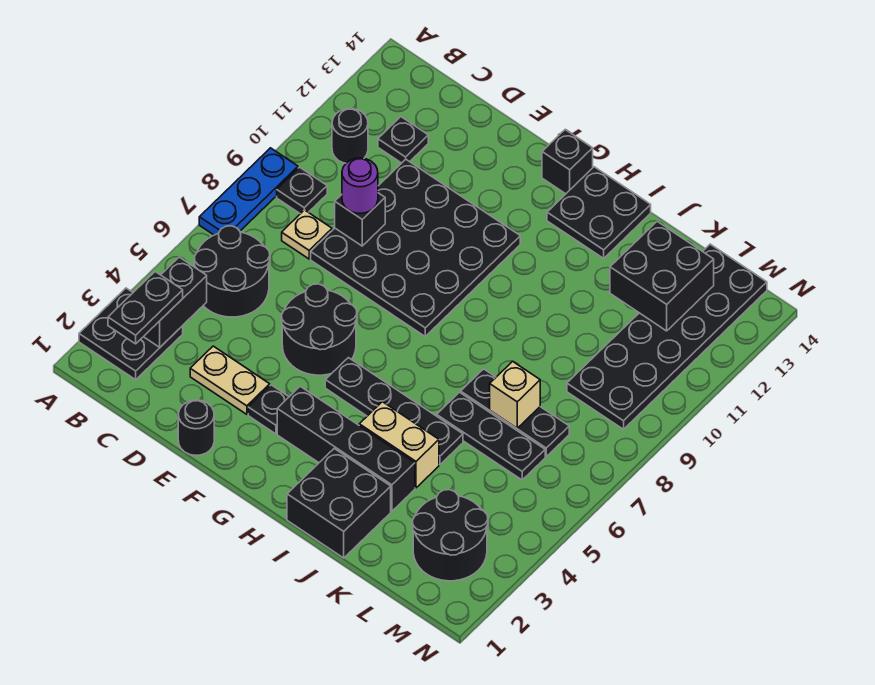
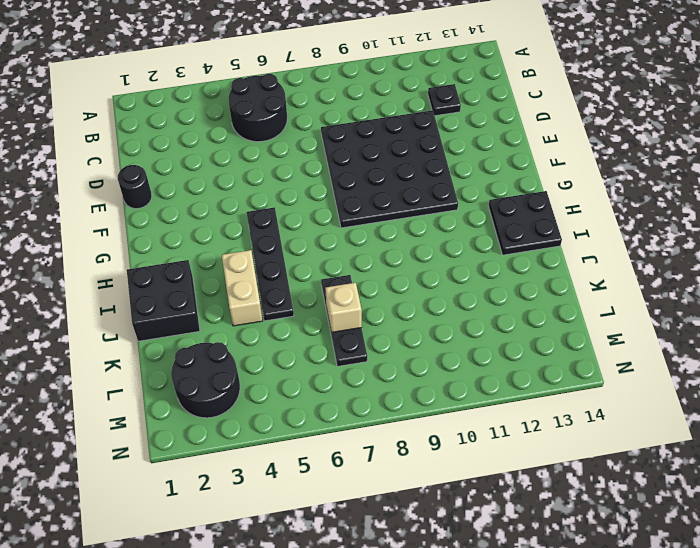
none -> black 2x2 plate [79,288,183,380]
none -> blue 1x3 plate [199,148,298,235]
none -> black 1x1 plate [277,167,327,214]

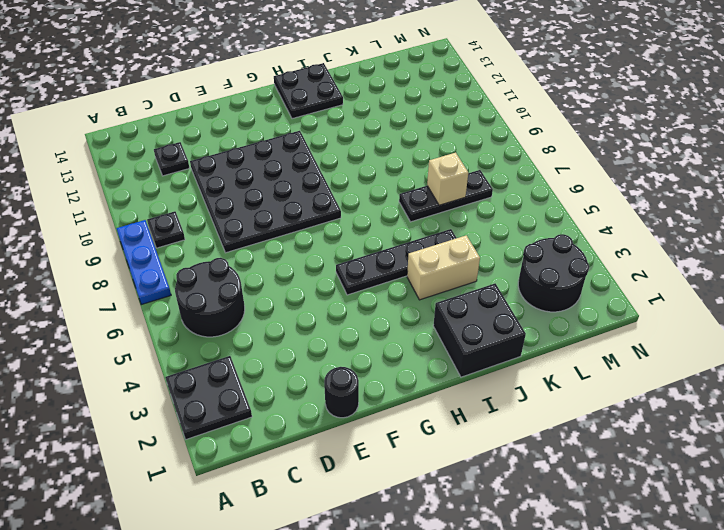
none -> black 1x1 round brick [332,109,368,163]
none -> tan 1x1 plate [282,210,332,259]
none -> tan 1x2 plate [190,346,270,414]

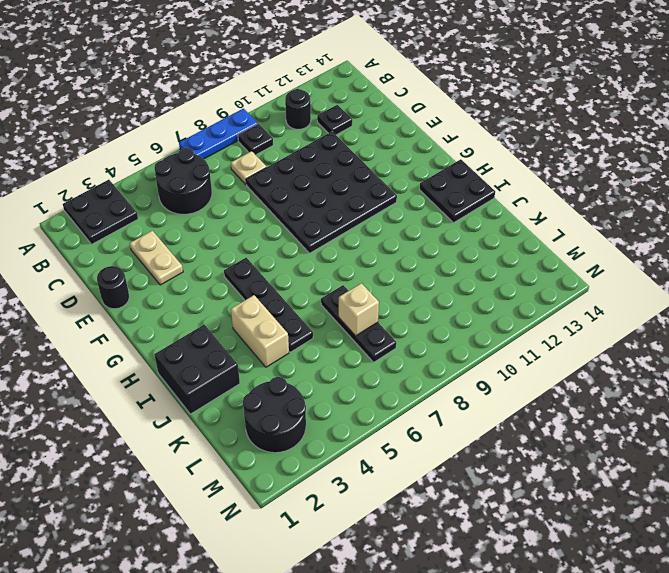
none -> black 2x2 round brick [281,284,357,375]
none -> black 1x1 plate [248,385,289,434]
none -> black 1x4 brick [277,386,415,511]

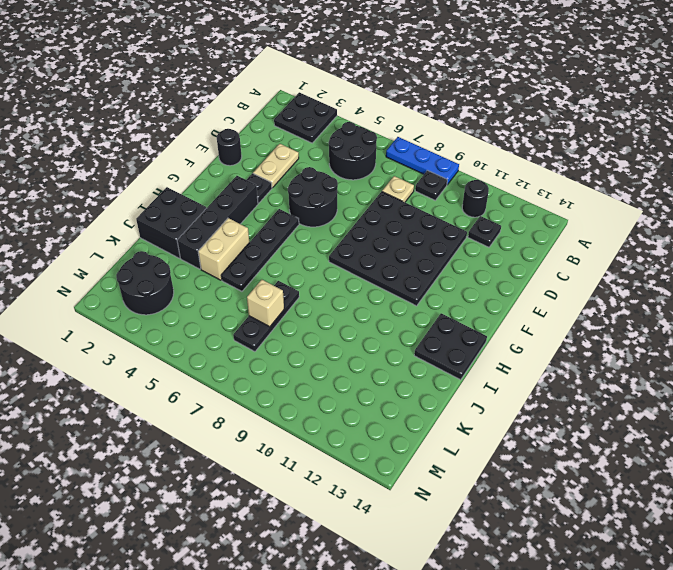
none -> black 1x1 brick [542,130,593,194]
none -> black 1x3 plate [437,392,545,480]
none -> black 2x6 plate [567,244,767,429]

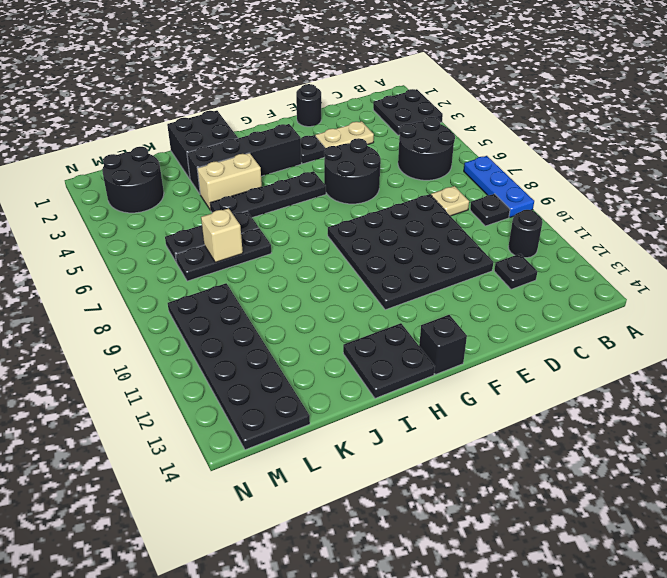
none -> black 1x2 brick [144,257,207,347]
none -> black 1x1 brick [335,193,385,246]
none -> black 2x2 brick [610,221,714,331]

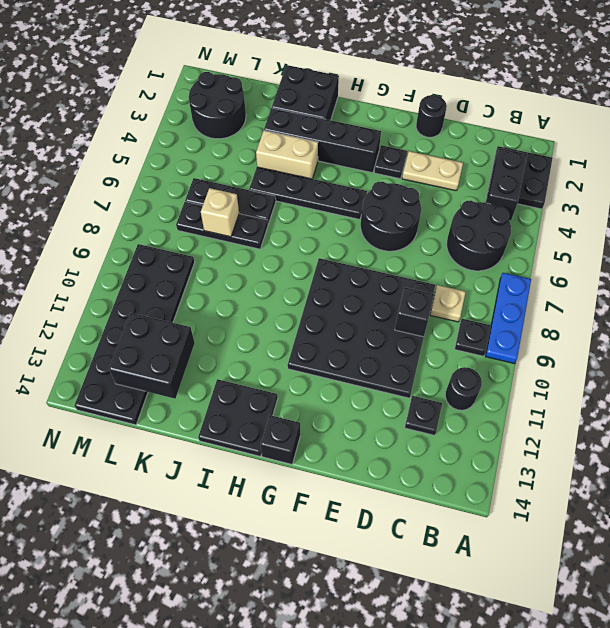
none -> black 1x2 plate [108,272,183,344]
none -> purple 1x1 round brick [342,158,378,213]

